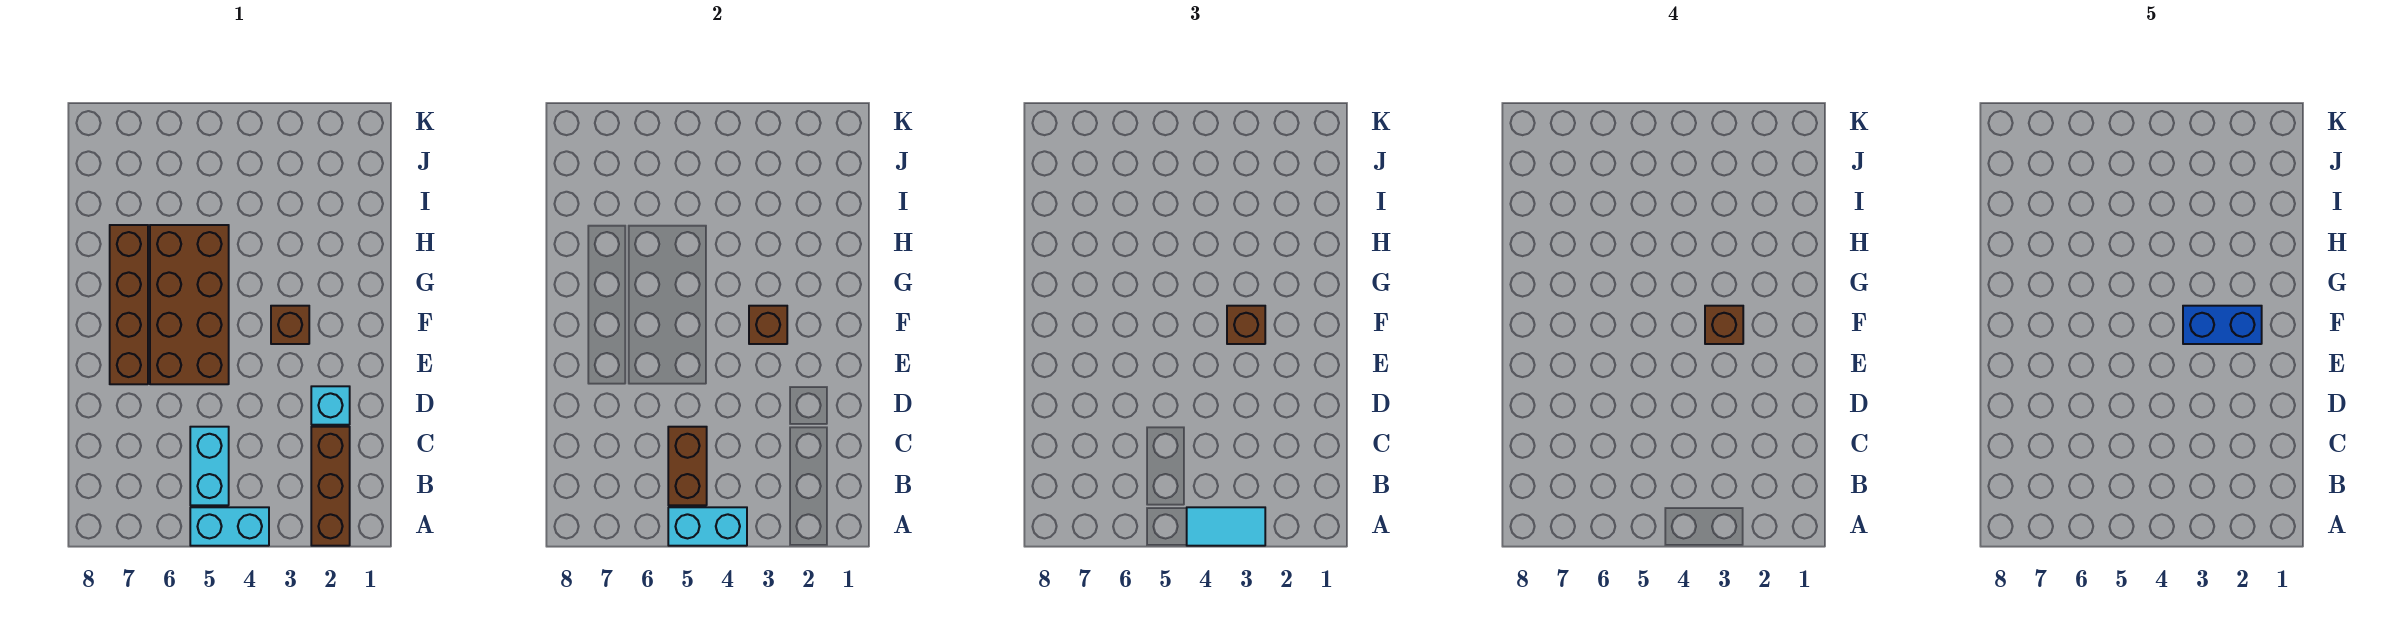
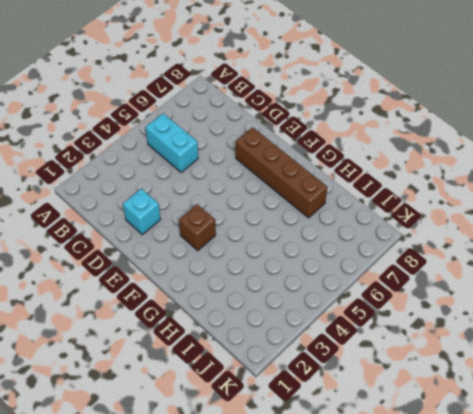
none -> brown 1x3 brick [311,427,350,546]
none -> cyan 1x2 brick [190,507,269,546]
none -> brown 2x4 brick [150,225,229,384]

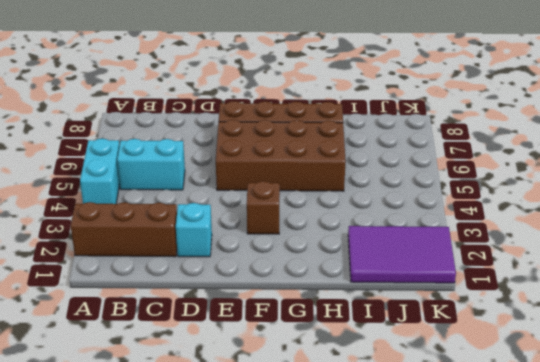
purple 2x3 tile [348,226,456,283] -> none
none -> cyan 1x2 brick [668,507,747,546]
none -> brown 1x2 brick [668,427,707,505]
none -> brown 1x1 brick [749,306,787,344]

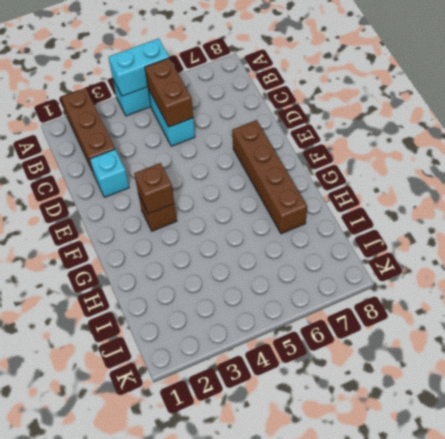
none -> brown 2x4 brick [150,225,229,384]
none -> cyan 1x2 tile [1187,507,1265,546]
none -> brown 1x1 brick [1227,306,1265,344]

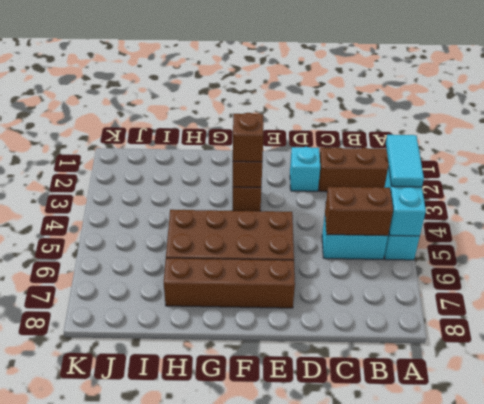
none -> brown 1x1 brick [1705,306,1743,344]
none -> blue 1x2 brick [2183,306,2262,344]

